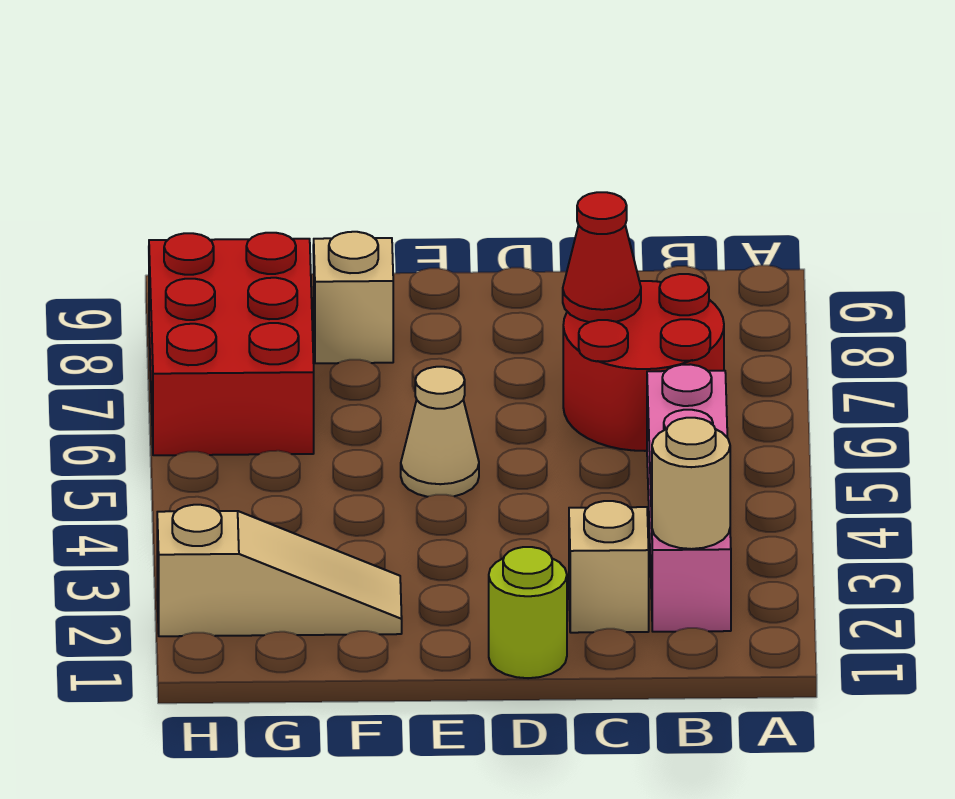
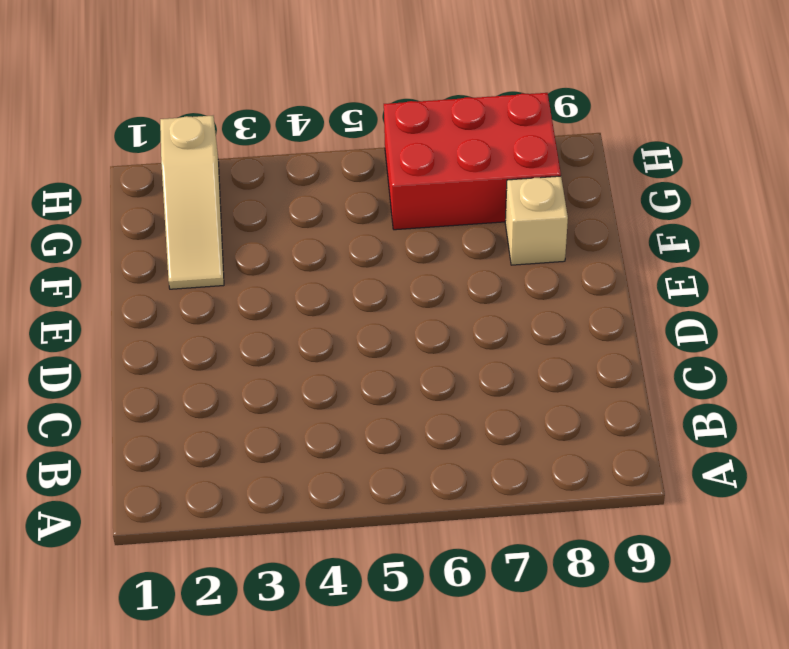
none -> pink 1x4 brick [647,364,731,632]
none -> red 2x2 round brick [563,274,724,451]

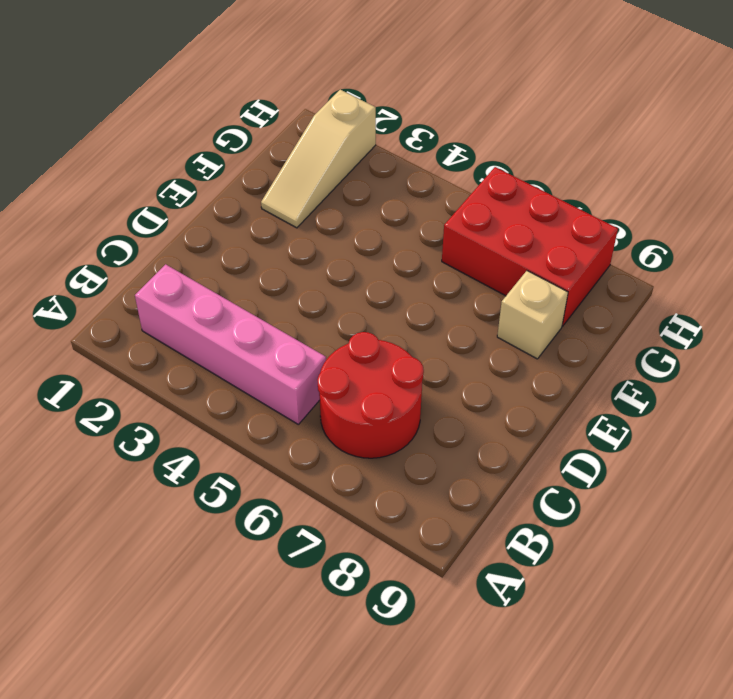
none -> tan 1x1 brick [569,501,649,633]
none -> lime 1x1 round brick [489,547,567,678]

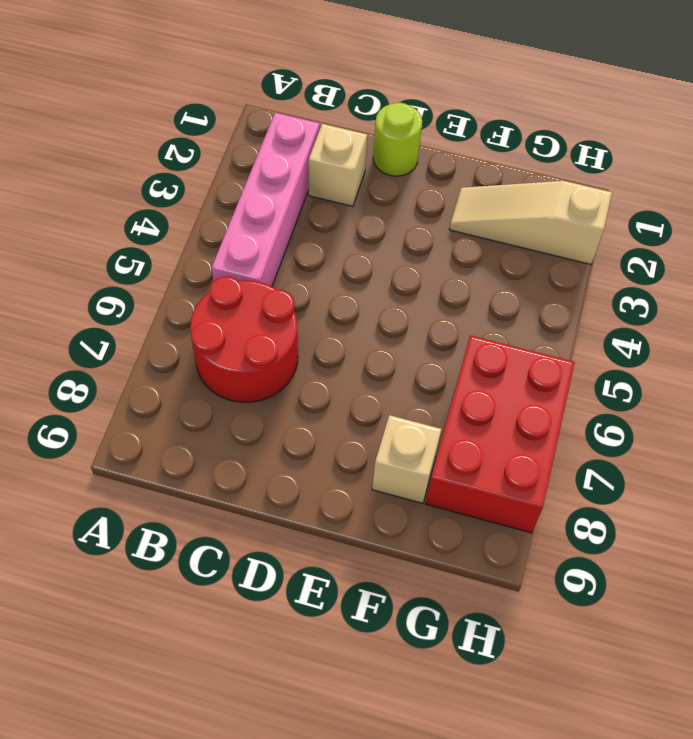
none -> tan 1x1 cone [401,367,479,497]
none -> tan 1x1 round brick [652,418,730,549]

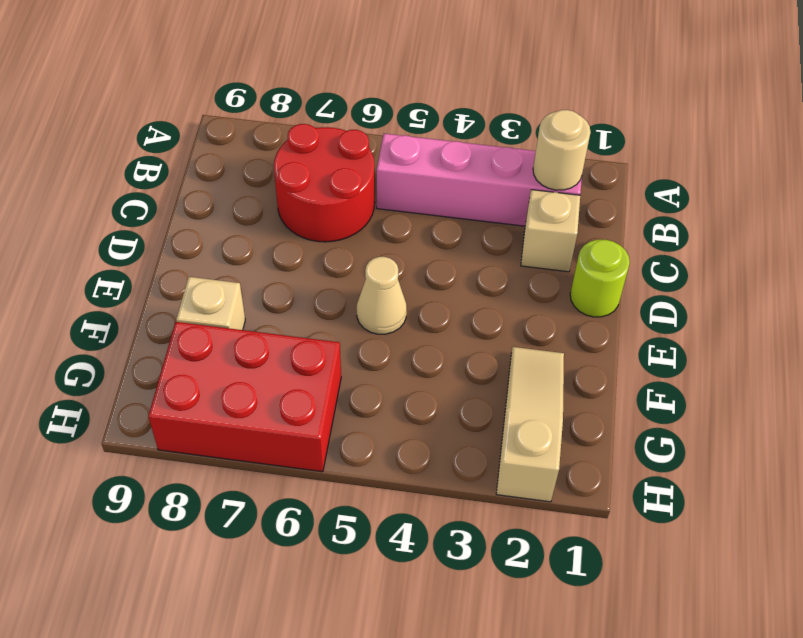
none -> red 1x1 cone [563,192,641,322]

